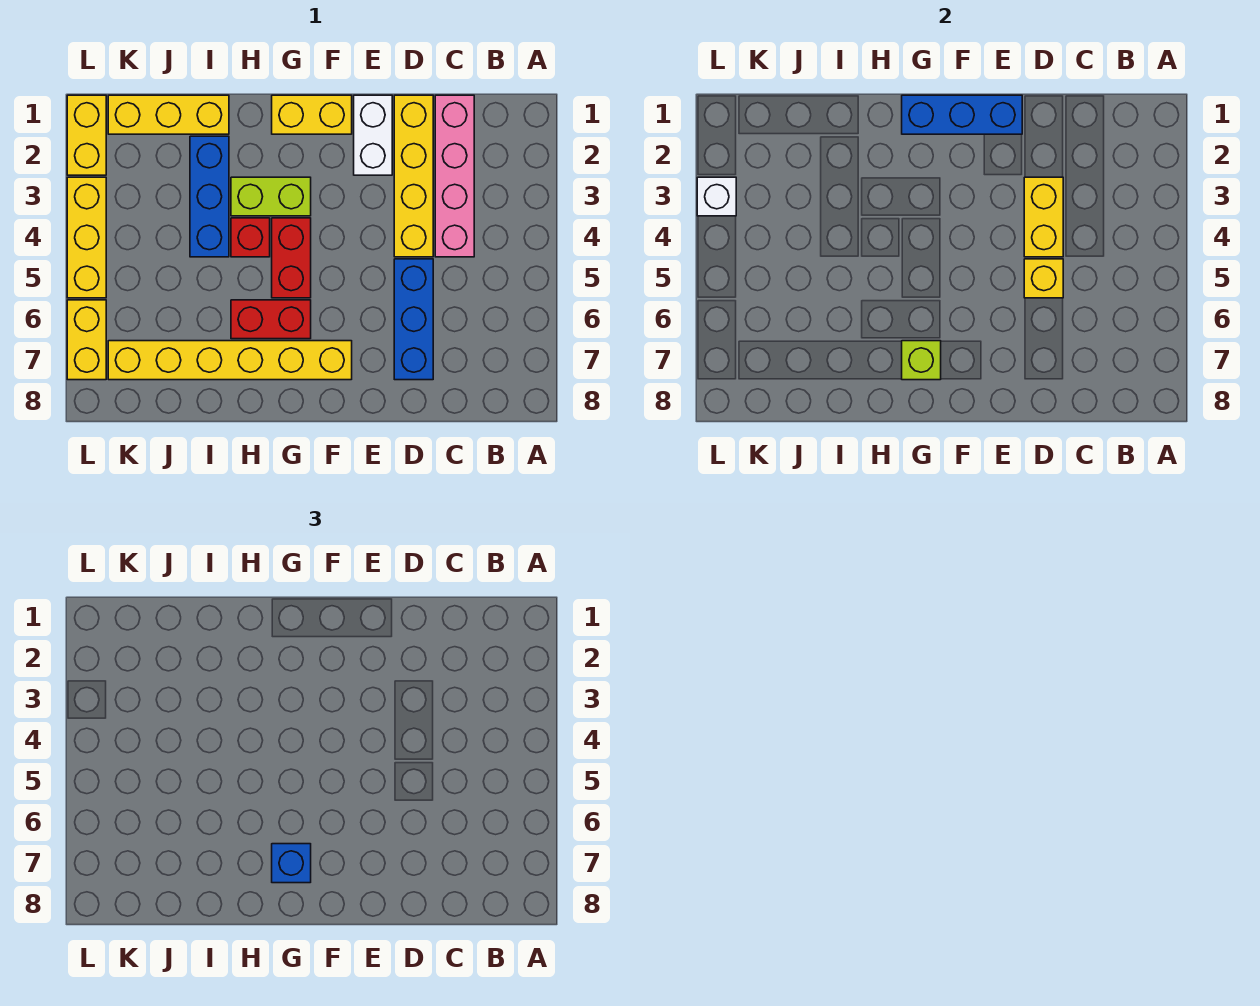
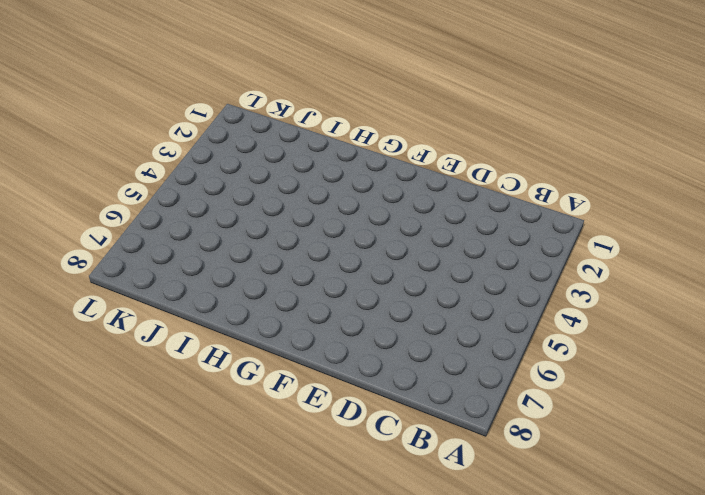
none -> pink 1x4 brick [435,95,474,257]
none -> yellow 1x4 brick [394,95,433,257]
none -> blue 1x3 brick [394,259,433,380]

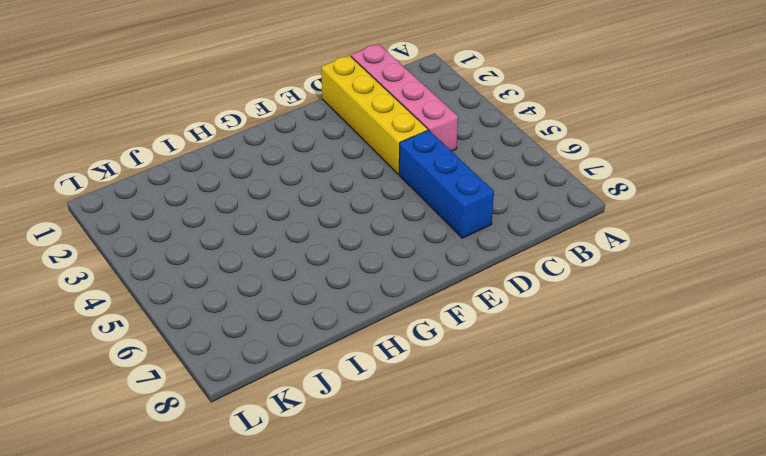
none -> white 1x2 brick [354,95,392,175]
none -> yellow 1x2 brick [272,95,352,134]
none -> yellow 1x6 brick [108,341,352,380]

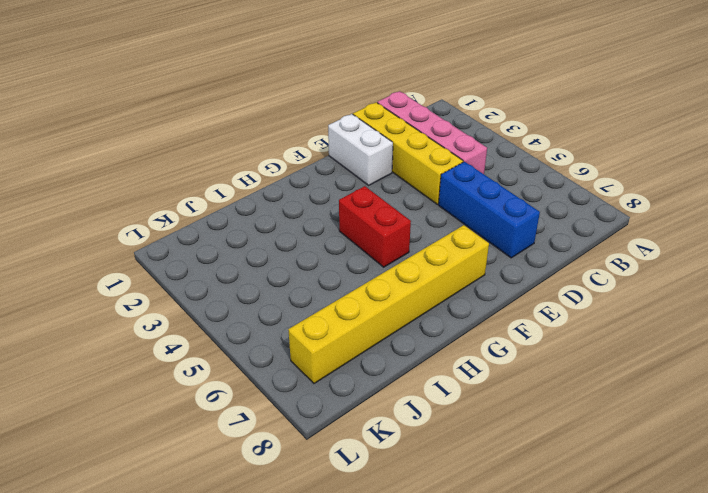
none -> yellow 1x2 brick [272,95,352,134]
none -> lime 1x2 brick [231,177,311,216]
none -> red 1x2 brick [231,300,311,339]

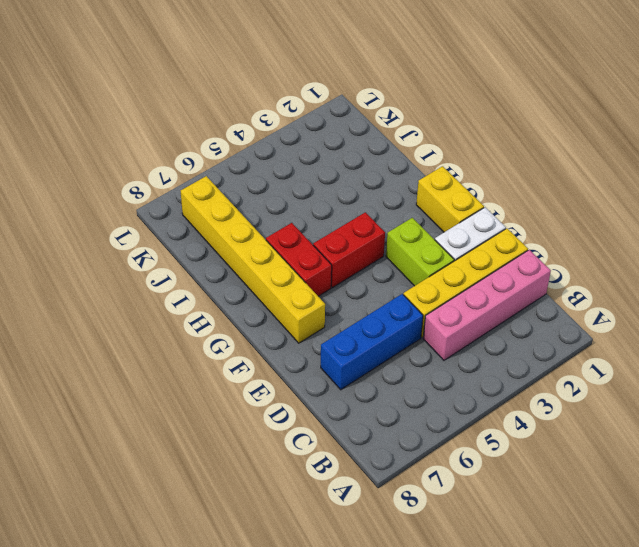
lime 1x2 brick [386,218,454,286] -> lime 1x2 brick moved to [231,177,311,216]
none -> red 1x1 brick [231,218,270,257]
none -> yellow 1x3 brick [108,95,229,134]
none -> blue 1x3 brick [190,136,229,257]

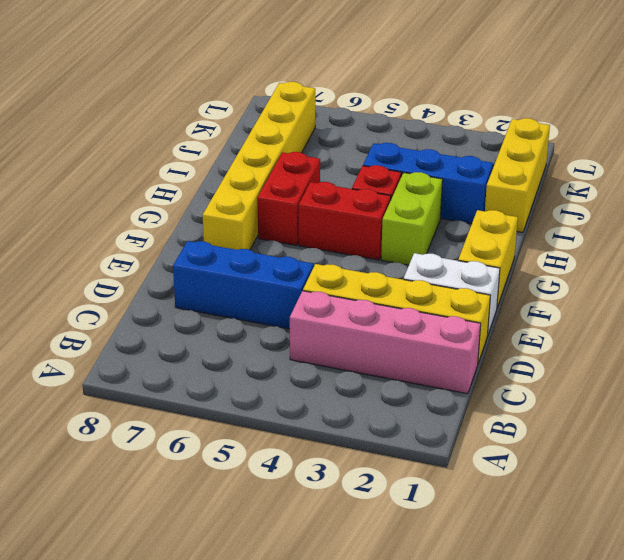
none -> yellow 1x2 brick [67,95,106,175]
none -> yellow 1x3 brick [67,177,106,298]
none -> yellow 1x2 brick [67,300,106,380]

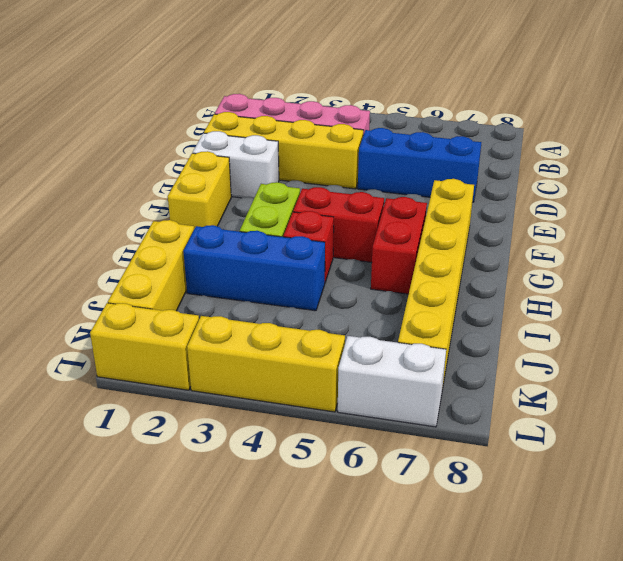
white 1x2 brick [338,336,446,427] -> yellow 1x2 brick [67,300,106,380]
none -> yellow 1x2 brick [1024,177,1063,257]
none -> yellow 1x1 brick [1024,259,1063,298]
none -> blue 1x3 brick [902,95,1022,134]

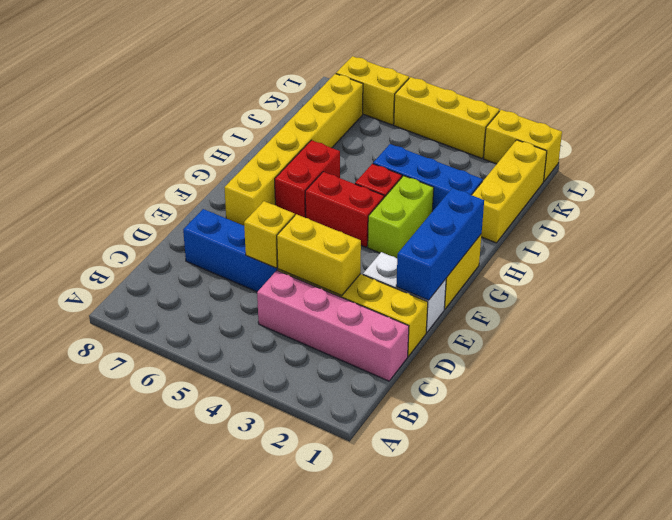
none -> lime 1x1 brick [902,341,941,380]
none -> white 1x1 brick [697,177,736,216]
none -> blue 1x1 brick [272,844,311,883]

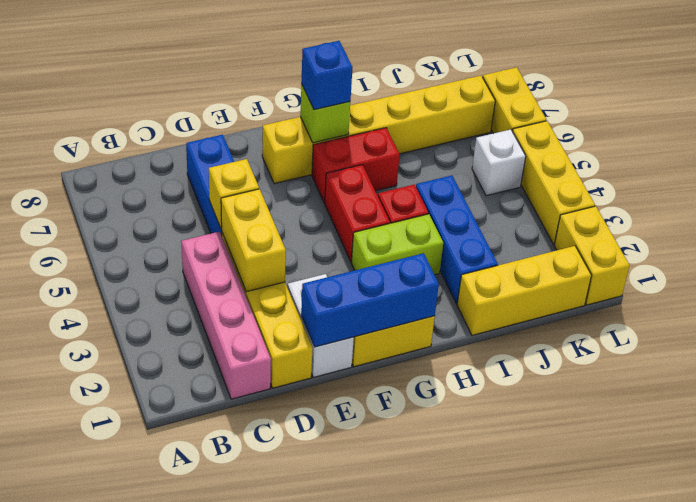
white 1x1 brick [472,129,526,196] -> white 1x1 brick moved to [697,177,736,216]

